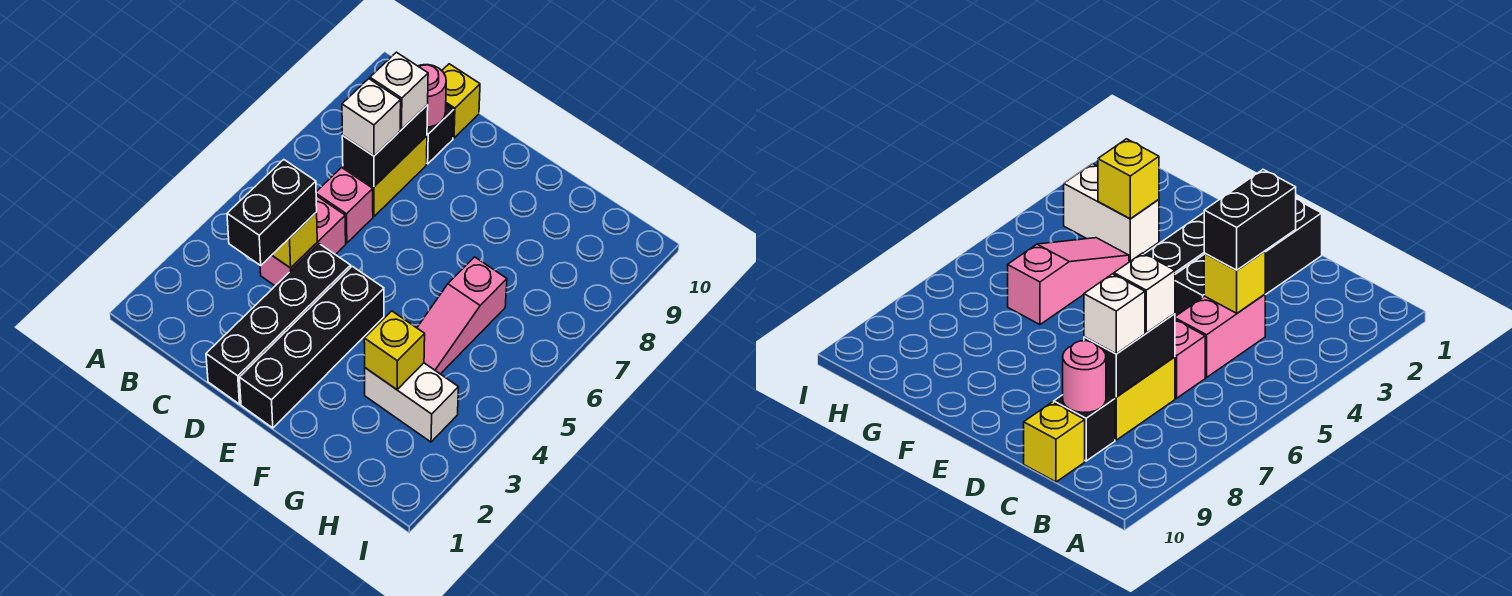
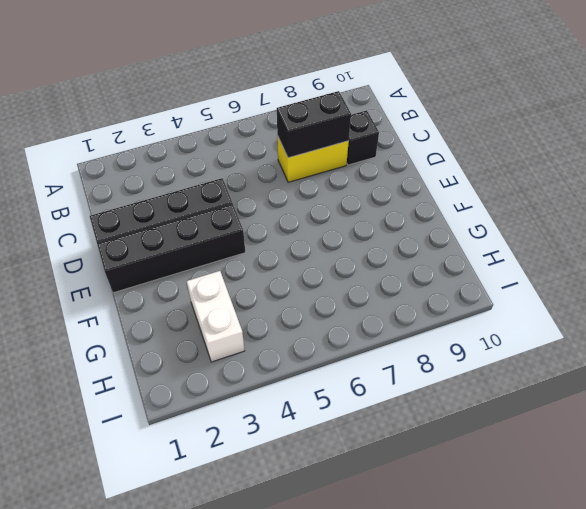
none -> pink 1x2 brick [260,196,346,286]
none -> pink 1x1 brick [316,168,373,243]
none -> yellow 1x1 brick [442,64,480,138]

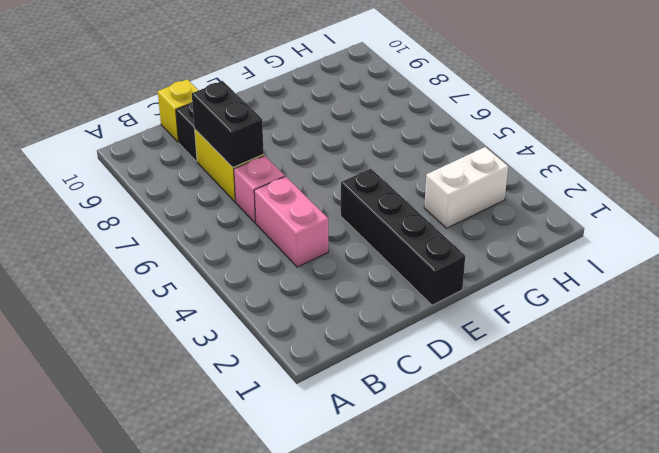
none -> black 1x4 brick [206,244,351,404]
none -> pink 1x3 slope [417,257,507,374]
none -> yellow 1x1 brick [272,212,317,268]

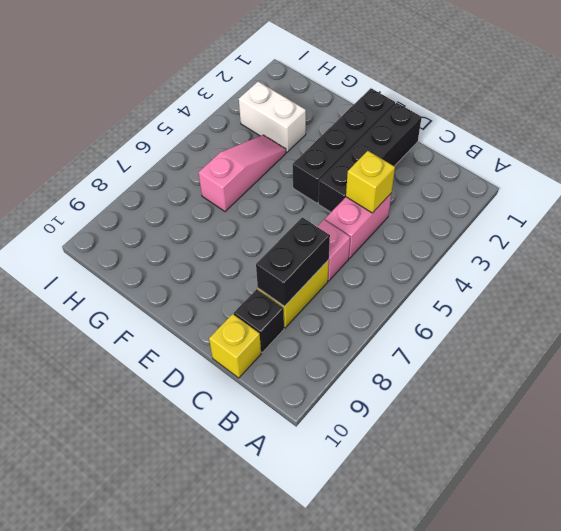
none -> pink 1x1 round brick [418,65,446,127]
none -> yellow 1x1 brick [364,311,425,390]
none -> black 1x2 brick [227,160,317,265]

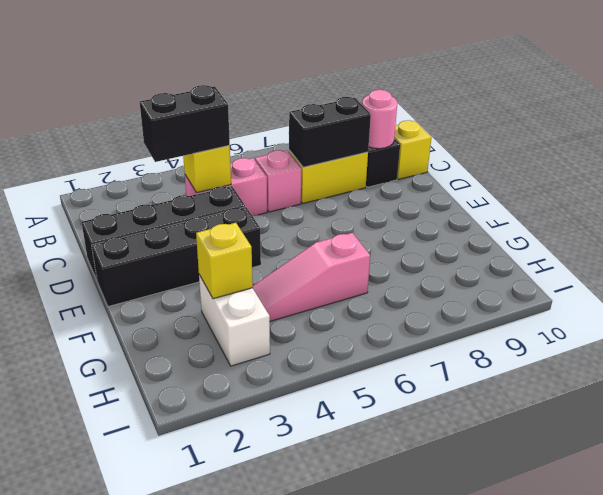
none -> white 1x1 brick [342,79,401,156]
none -> white 1x1 brick [370,52,428,129]

